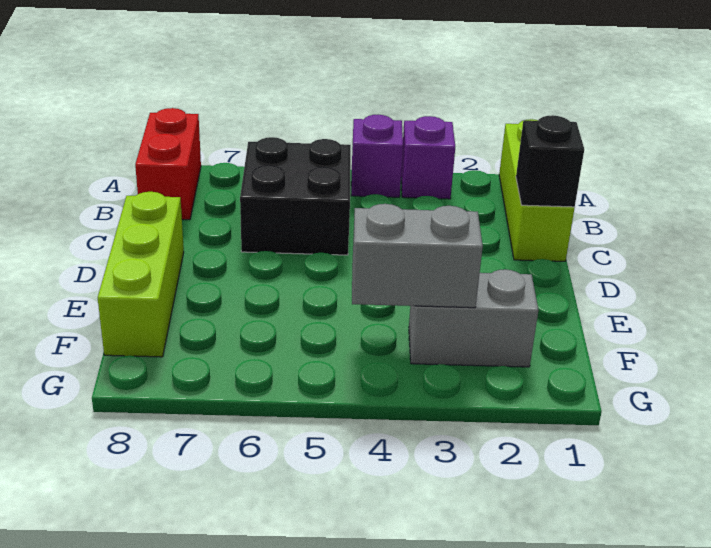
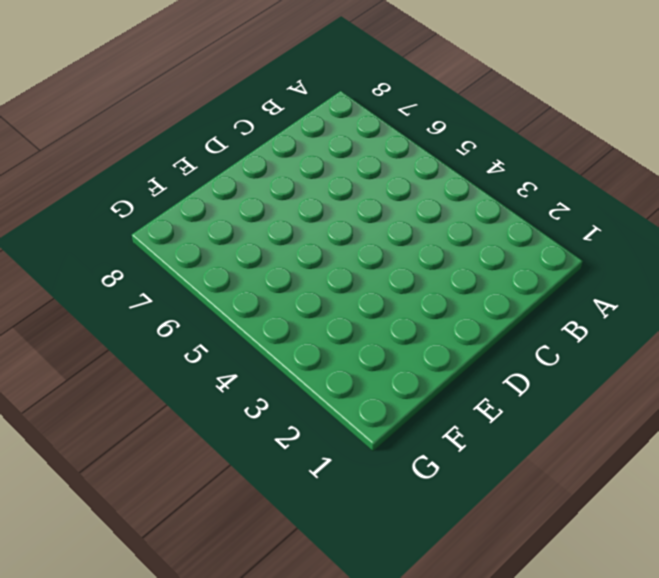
none -> lime 1x3 brick [499,119,575,261]
none -> purple 1x1 brick [401,116,455,199]

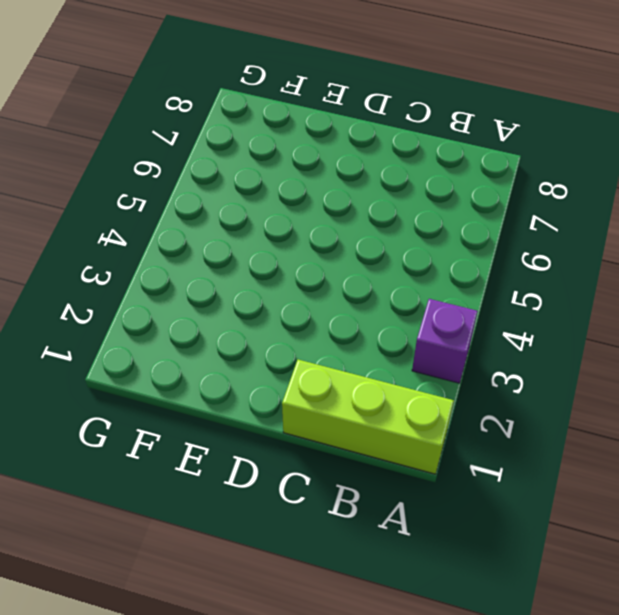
none -> purple 1x1 brick [351,115,403,197]
none -> red 1x2 brick [135,108,201,220]

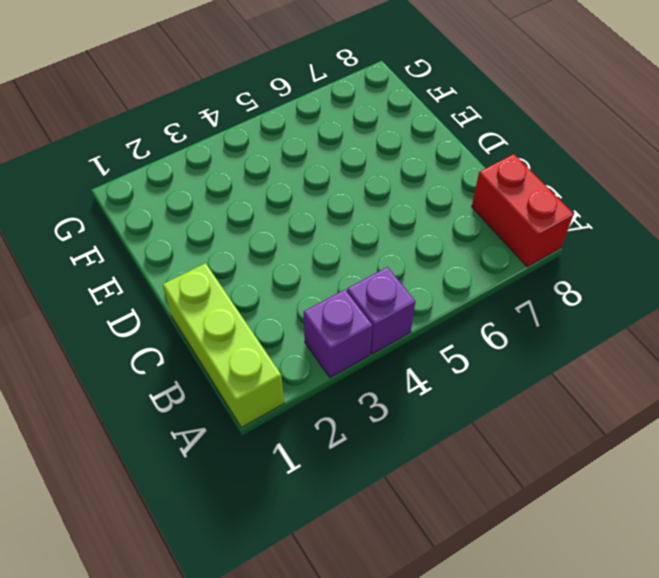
none -> black 2x2 brick [240,137,351,255]
none -> lime 1x3 brick [98,192,184,357]

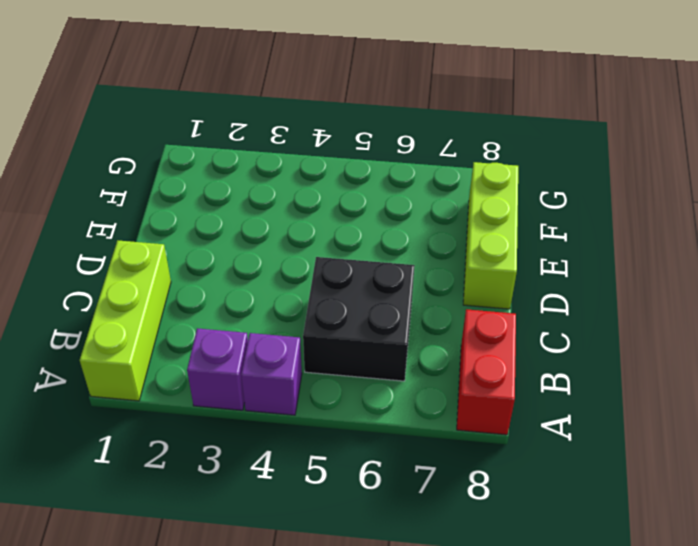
none -> grey 1x2 brick [409,269,538,367]
none -> black 1x1 brick [516,115,584,207]

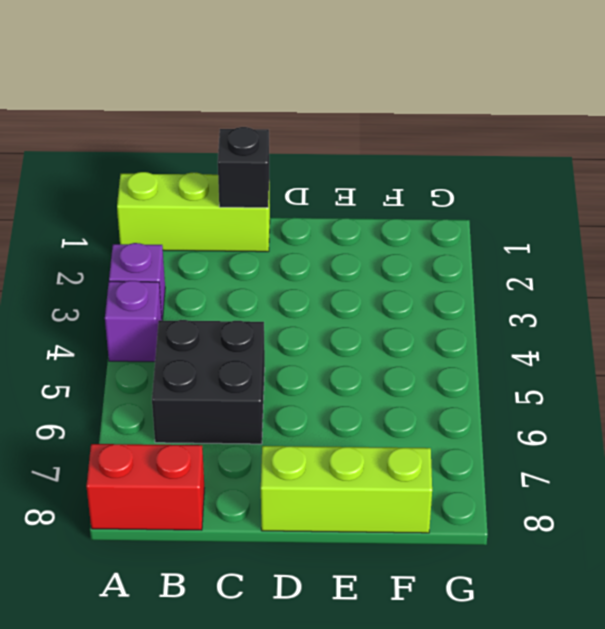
none -> grey 1x2 brick [409,269,538,367]
none -> grey 1x2 brick [352,204,483,308]

